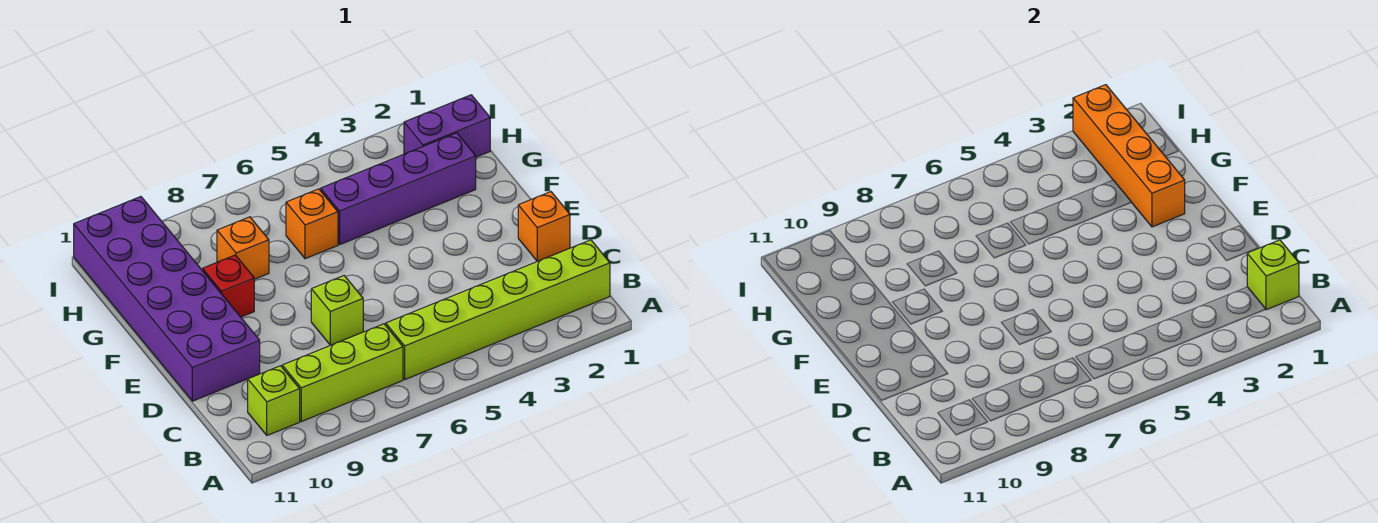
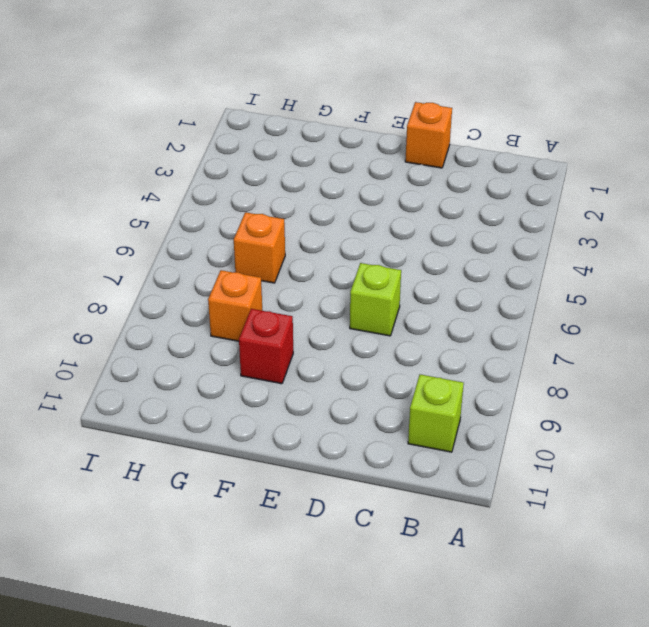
none -> lime 1x6 brick [386,240,610,379]
none -> lime 1x3 brick [282,324,403,422]
none -> purple 2x6 brick [74,197,260,401]

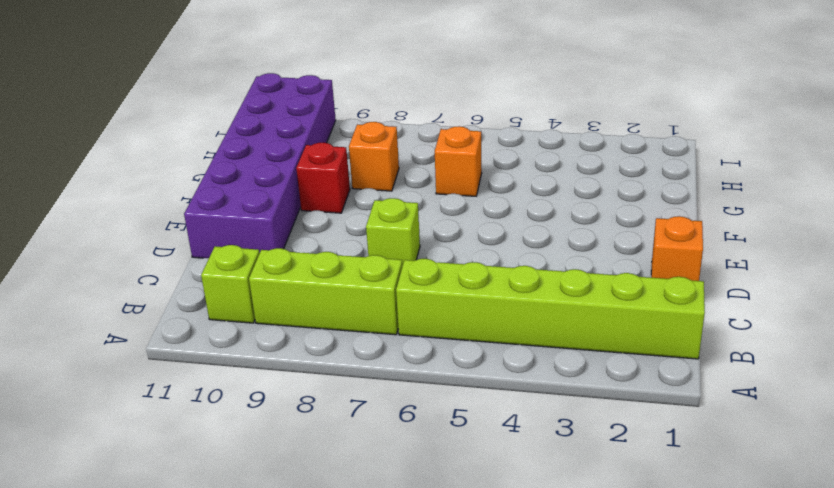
none -> purple 1x4 brick [321,133,476,244]
none -> purple 1x2 brick [404,95,490,157]
none -> lime 1x1 brick [1247,240,1299,310]

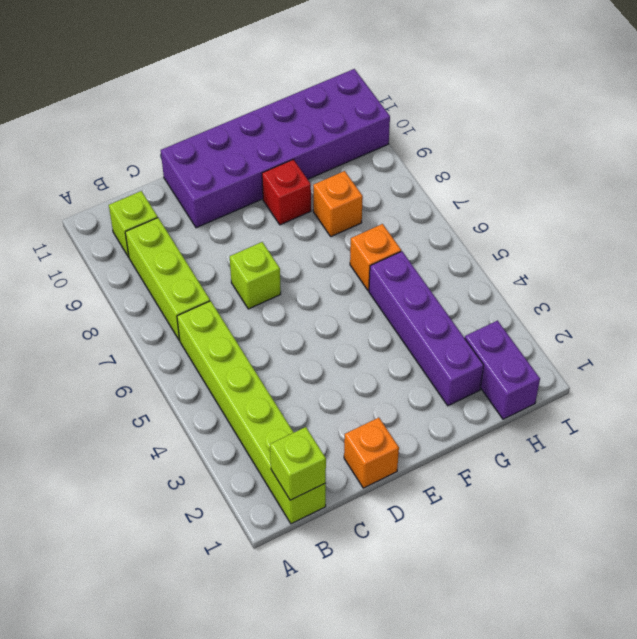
none -> orange 1x4 brick [1073,85,1185,227]

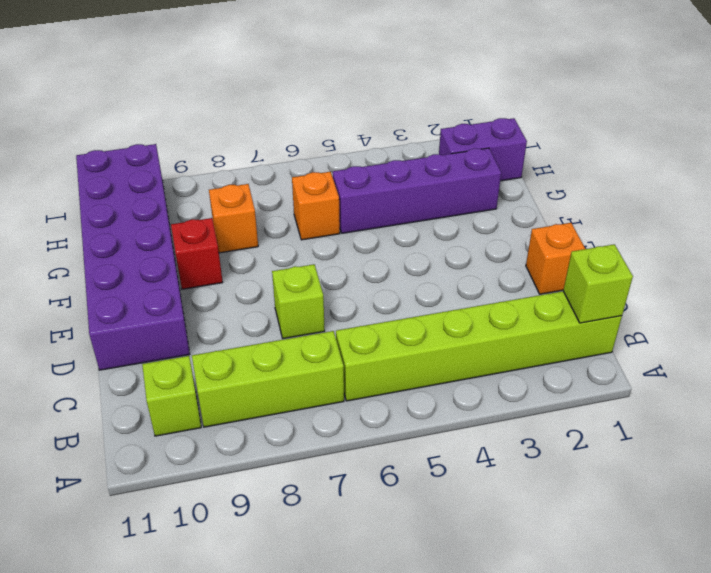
none -> orange 1x4 brick [1073,85,1185,227]

